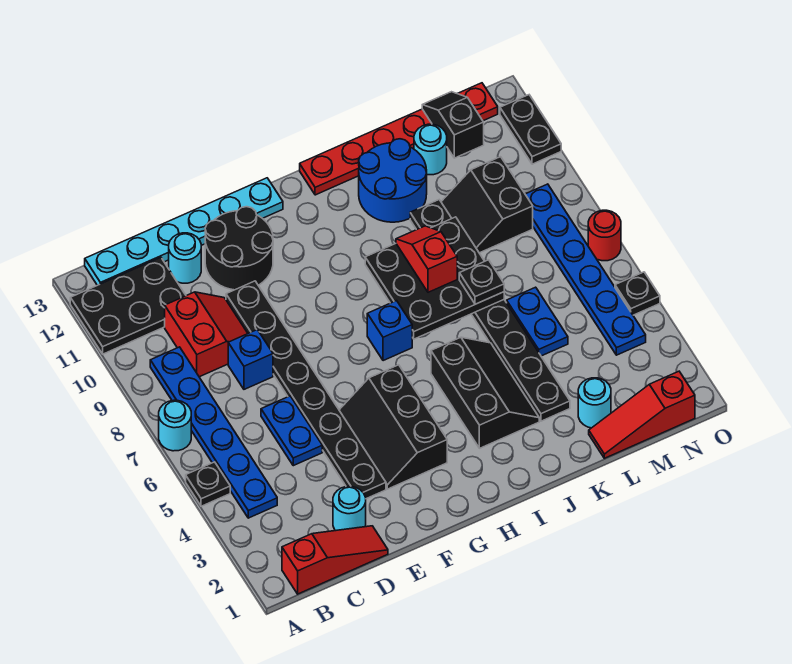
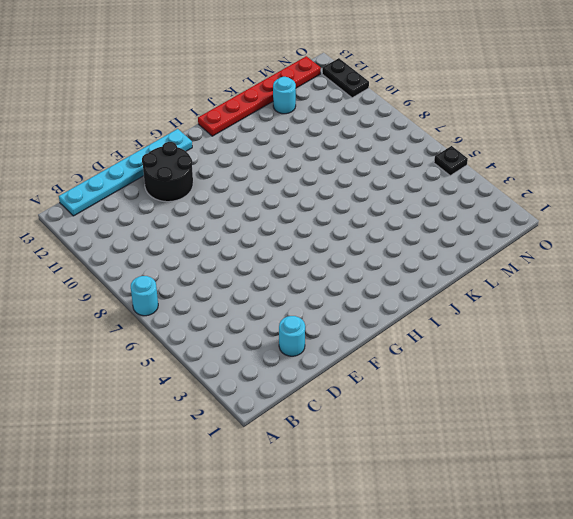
none -> black 1x1 plate [186,462,230,506]
none -> black 2x3 plate [70,258,186,354]
none -> red 1x3 slope [282,526,388,594]
none -> blue 1x6 plate [150,347,277,518]

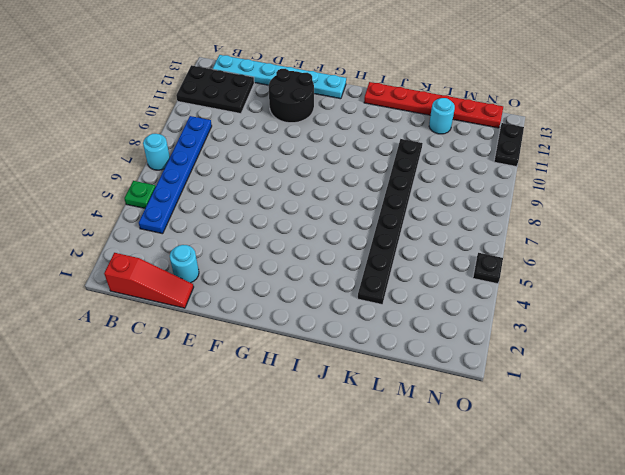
green 1x1 plate [124,181,156,208] -> black 1x1 plate [186,462,230,506]
none -> red 2x2 slope [165,292,248,377]
none -> blue 1x2 plate [261,396,322,466]
none -> blue 1x1 brick [228,330,273,389]
none -> cyan 1x1 round brick [169,233,201,283]

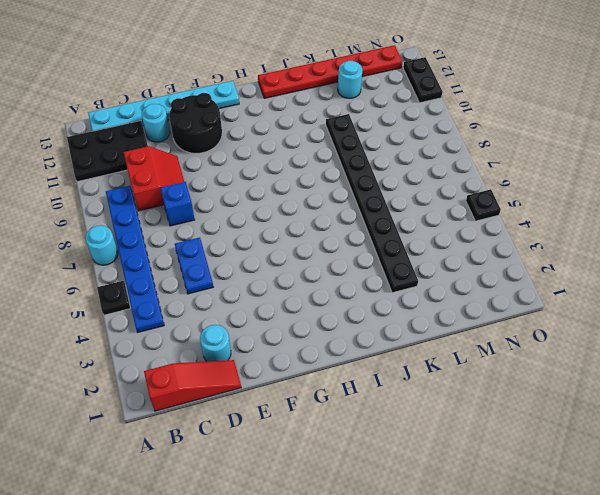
none -> black 1x8 plate [226,281,386,499]
none -> black 2x3 slope [339,365,447,489]
none -> blue 1x1 brick [367,301,412,361]
none -> black 2x3 slope [431,337,539,448]

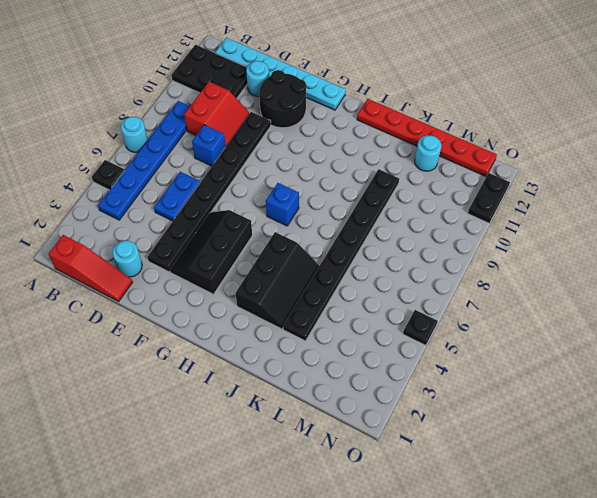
none -> blue 2x2 round brick [359,139,427,222]
none -> red 1x3 slope [589,371,695,458]
none -> cyan 1x1 round brick [578,378,611,428]
none -> blue 1x2 plate [507,287,568,356]

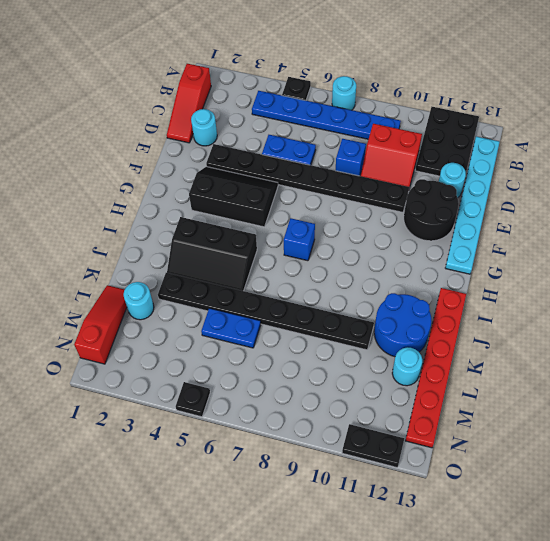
none -> black 2x2 slope [441,157,533,253]
none -> blue 1x6 plate [525,184,646,355]
none -> red 1x1 round brick [588,210,621,261]
none -> black 3x3 plate [365,217,504,339]

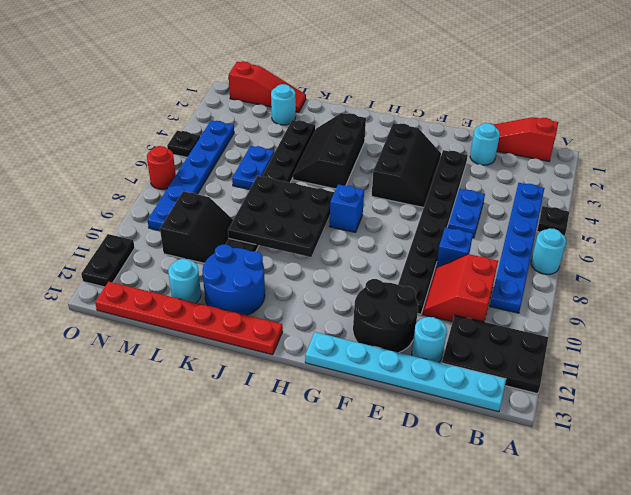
none -> black 1x2 slope [422,92,484,158]
none -> red 1x2 slope [396,226,457,292]
none -> black 1x1 plate [459,260,504,304]

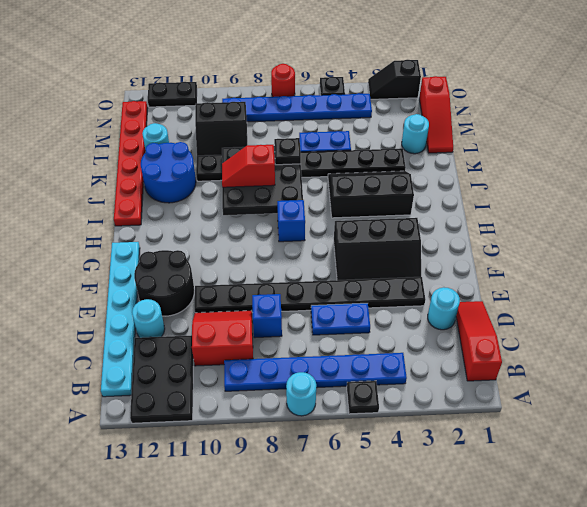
black 1x2 slope [368,60,421,99] -> black 1x2 slope moved to [422,92,484,158]

